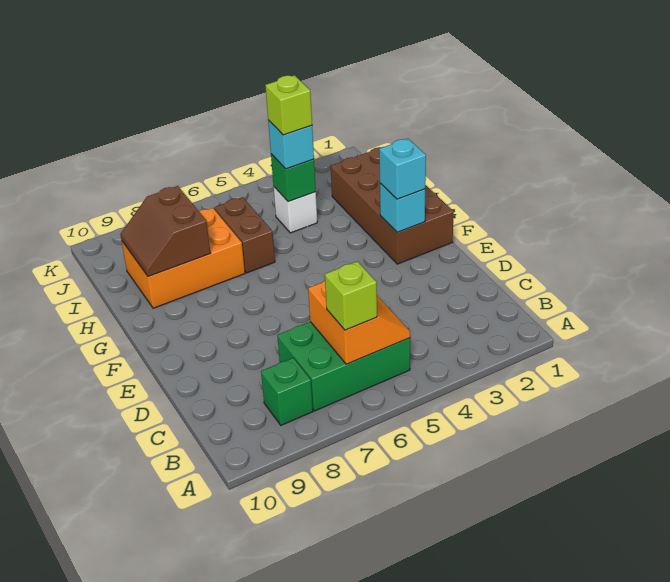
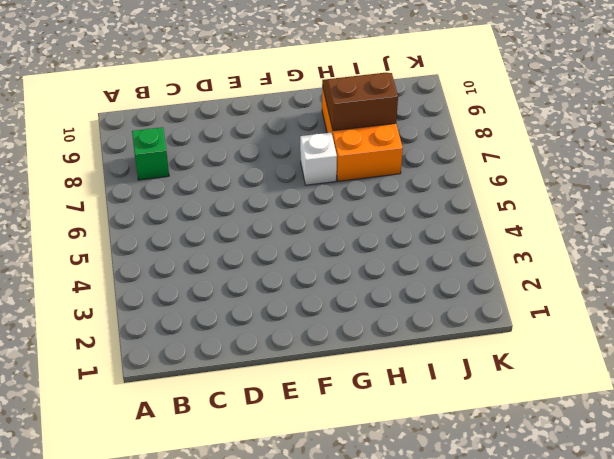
white 1x1 brick [300,133,337,185] -> white 1x1 brick moved to [273,186,317,233]
none -> green 2x3 brick [277,322,410,411]
none -> brown 2x4 brick [331,147,454,264]
none -> brown 1x2 brick [214,197,275,273]

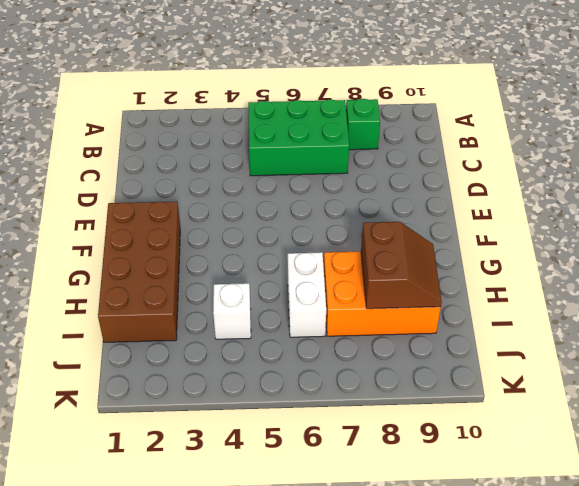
white 1x2 brick [288,252,326,337] -> brown 1x2 brick [214,197,275,273]
none -> orange 2x2 slope [308,281,410,364]
none -> cyan 1x1 brick [380,183,425,232]
none -> green 1x1 brick [271,154,316,202]

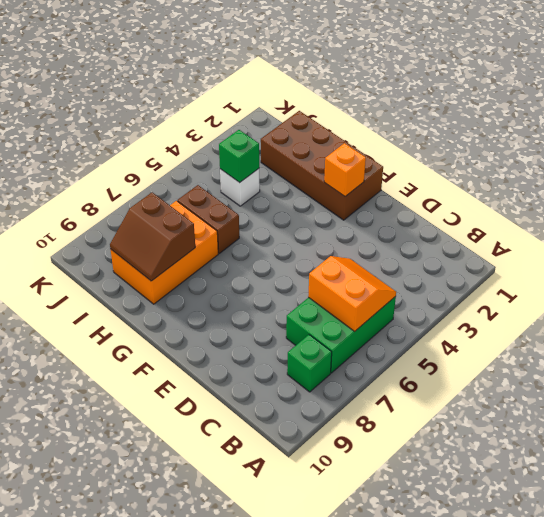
orange 1x1 brick [324,143,366,196] -> cyan 1x1 brick [380,183,425,232]
none -> lime 1x1 brick [325,261,377,330]
none -> cyan 1x1 brick [379,139,426,199]
none -> cyan 1x1 brick [268,120,314,169]

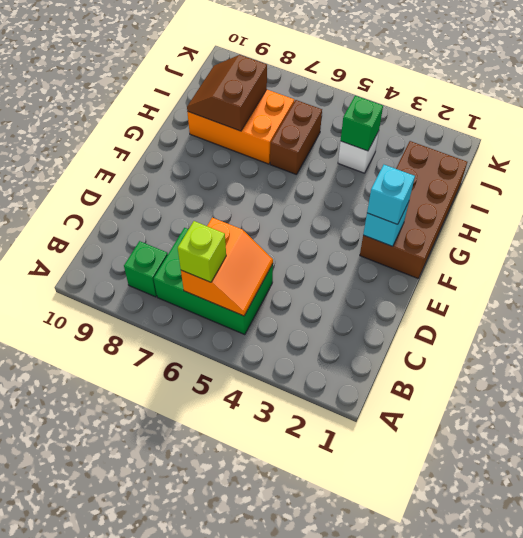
none -> cyan 1x1 brick [268,120,314,169]
none -> lime 1x1 brick [265,75,312,135]

